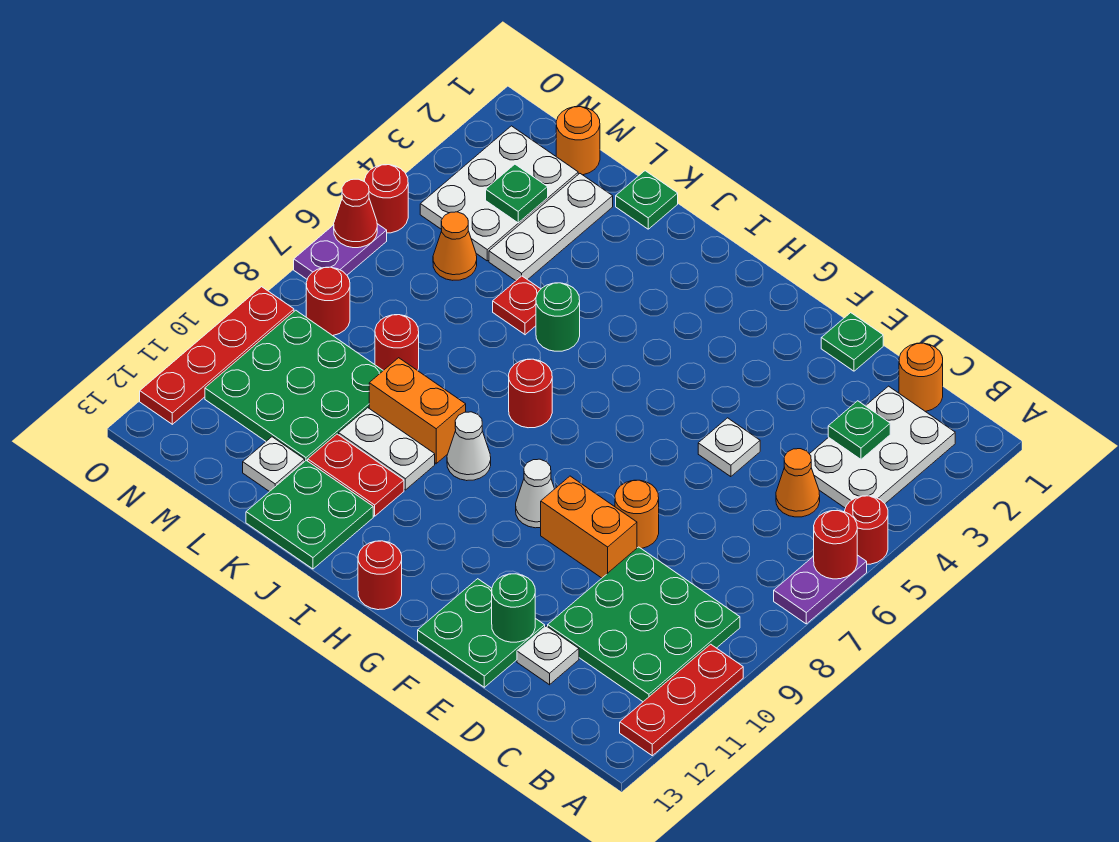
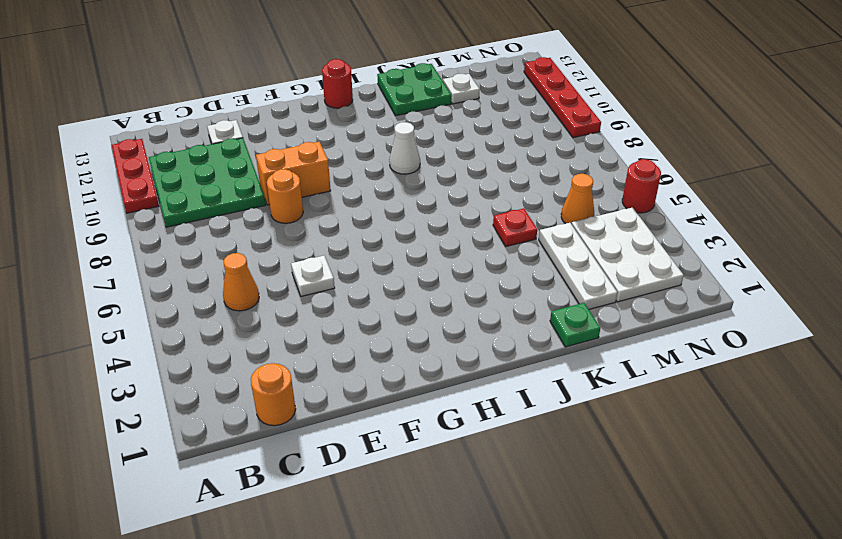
none -> red 1x1 round brick [845,496,888,564]
none -> purple 1x2 plate [774,555,867,624]
none -> white 2x3 plate [810,386,955,508]
none -> green 1x1 plate [821,313,883,371]

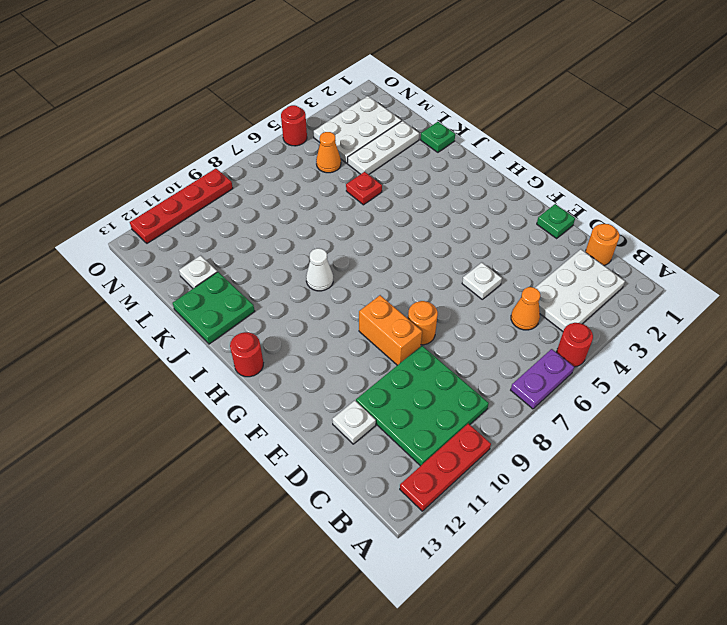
none -> green 2x2 plate [418,579,545,687]
none -> white 1x1 cone [516,459,554,528]
none -> red 1x1 round brick [509,359,552,428]
none -> green 1x1 round brick [536,283,580,351]

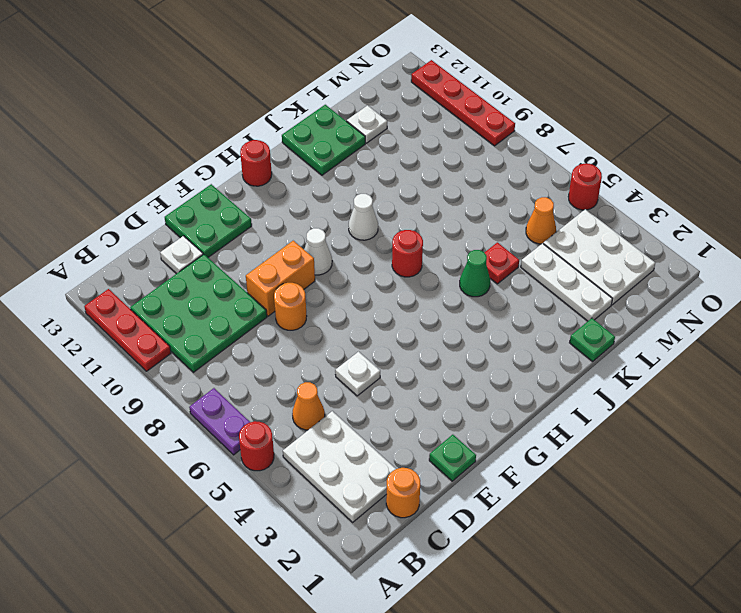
green 1x1 cone [460,250,490,297] -> green 1x1 round brick [536,283,580,351]
none -> orange 1x2 brick [369,358,466,464]
none -> white 1x2 plate [339,408,435,490]
none -> red 1x2 plate [308,434,404,516]
none -> red 1x1 round brick [375,315,419,371]

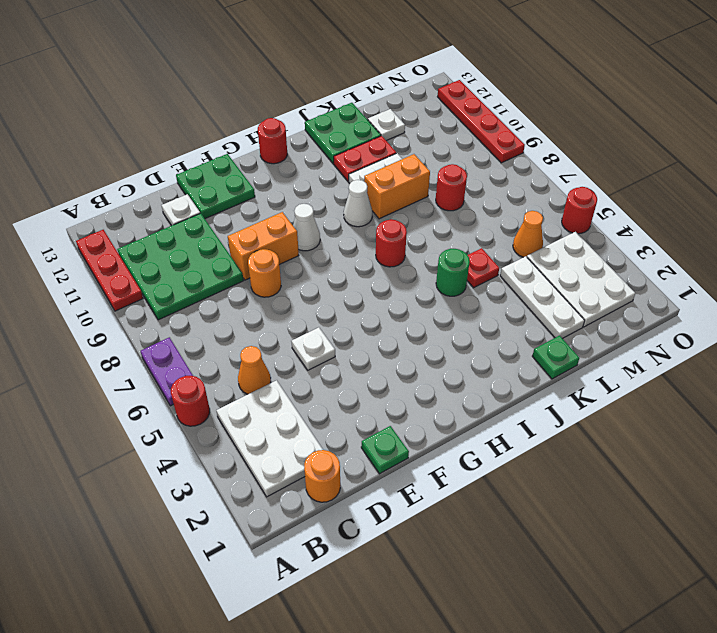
none -> green 3x3 plate [205,310,383,461]
none -> orange 1x1 round brick [556,107,600,175]
none -> red 1x1 round brick [306,267,350,336]
none -> purple 1x2 plate [294,224,387,279]

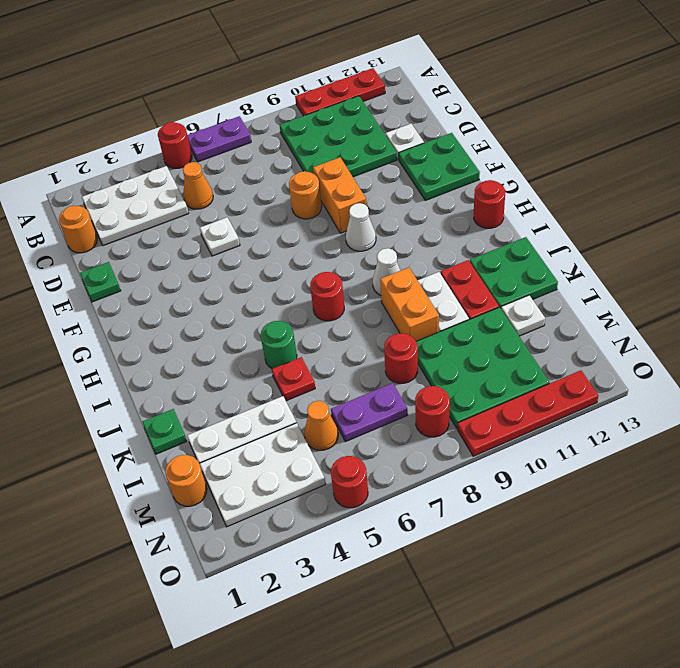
purple 1x2 plate [331,383,408,442] -> purple 1x2 plate moved to [294,224,387,279]
none -> red 1x1 round brick [814,510,857,579]
none -> green 1x1 plate [828,401,890,459]
none -> green 1x1 round brick [492,574,535,642]
none -> green 1x1 plate [486,164,548,223]

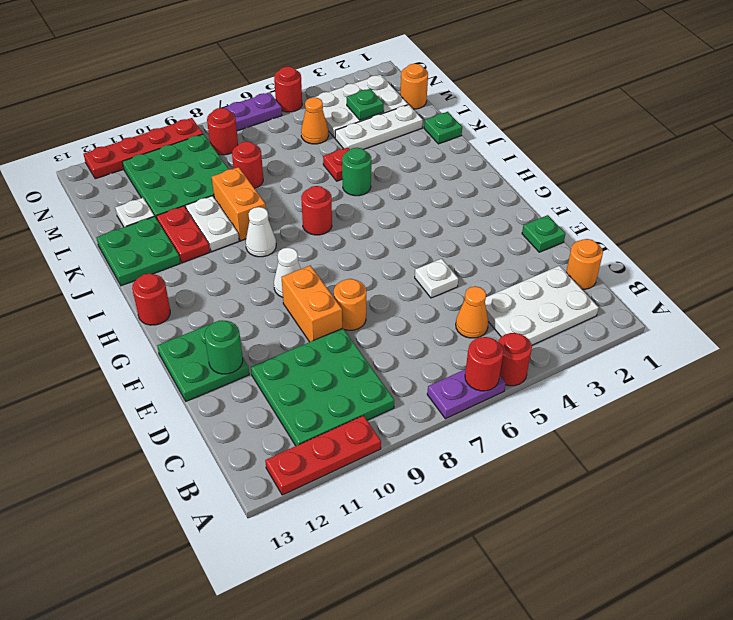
none -> white 1x1 plate [517,626,579,685]
none -> green 1x1 plate [828,401,890,459]
none -> red 1x1 cone [334,179,377,248]

